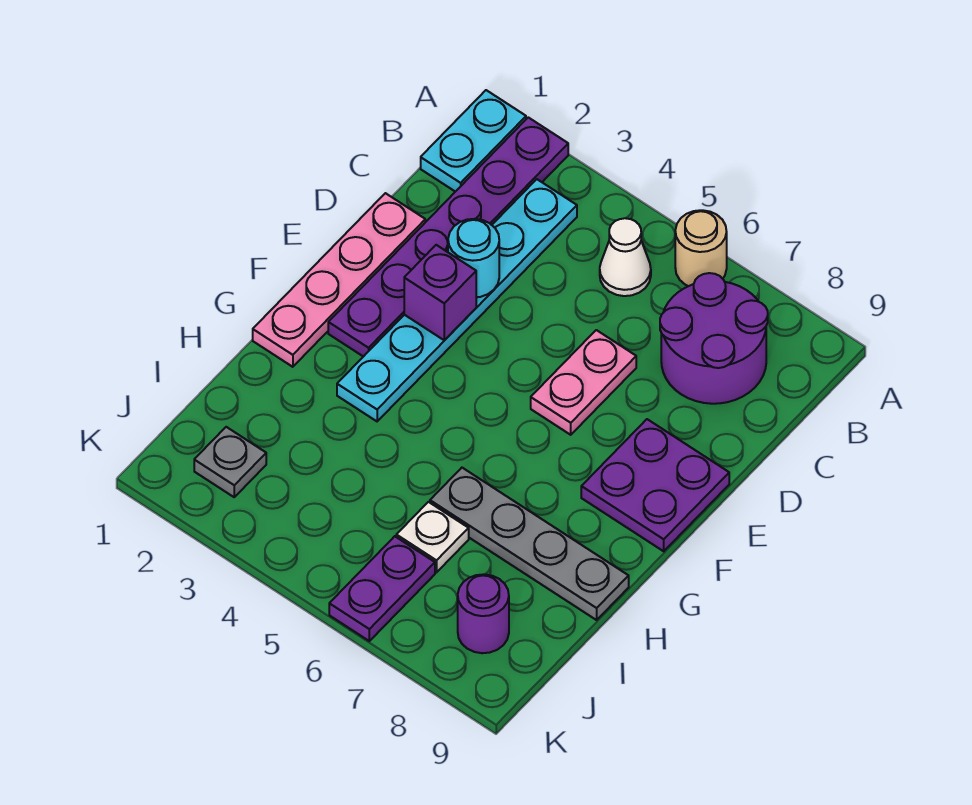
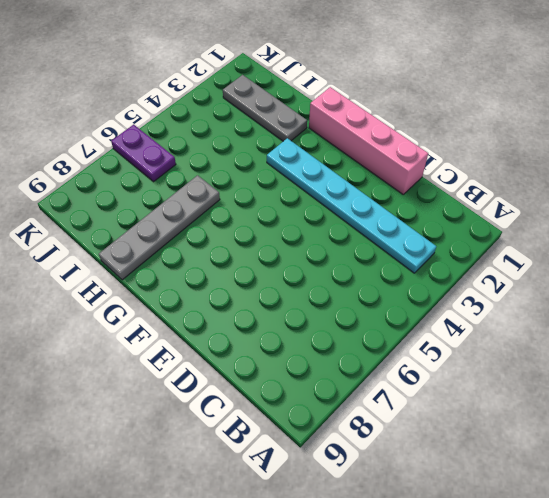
pink 1x4 brick [309,87,428,194] -> pink 1x4 plate [253,193,425,367]
grey 1x3 plate [223,75,307,141] -> grey 1x1 plate [194,427,266,497]
none -> cyan 1x2 plate [421,90,526,192]
none -> purple 1x6 plate [328,117,568,357]
none -> tan 1x1 round brick [675,210,727,286]

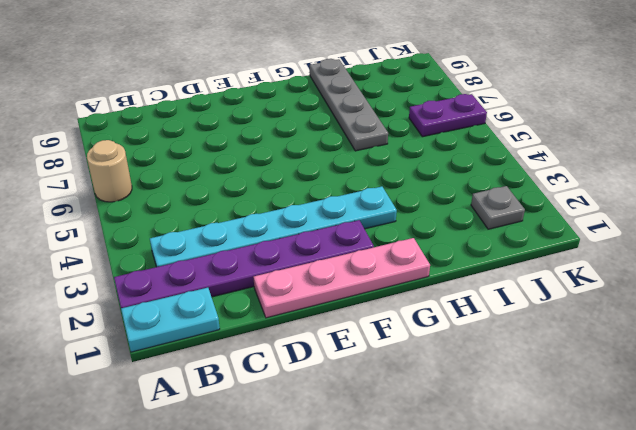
none -> white 1x1 cone [600,218,651,296]
none -> purple 2x2 round brick [660,273,768,404]
none -> pink 1x2 plate [531,330,636,435]

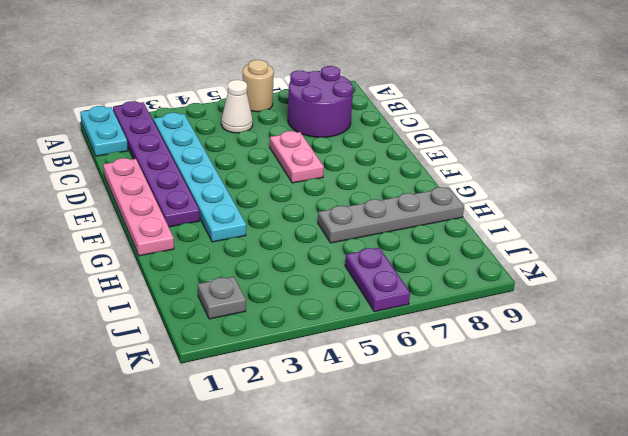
none -> purple 2x2 plate [581,419,729,551]
none -> white 1x1 plate [396,502,469,572]
none -> purple 1x1 round brick [458,574,509,653]

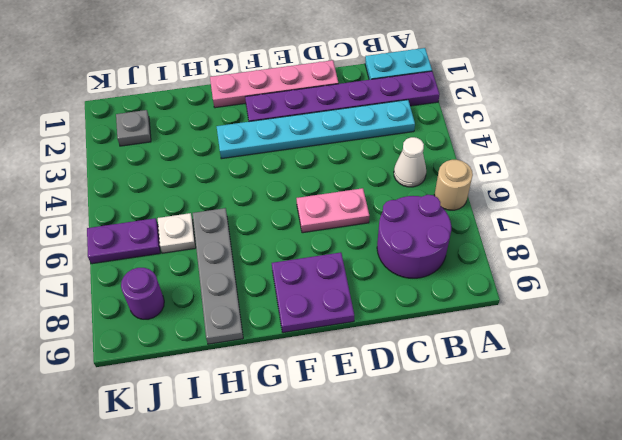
none -> cyan 1x1 round brick [448,219,499,297]
none -> purple 1x1 brick [404,245,476,340]

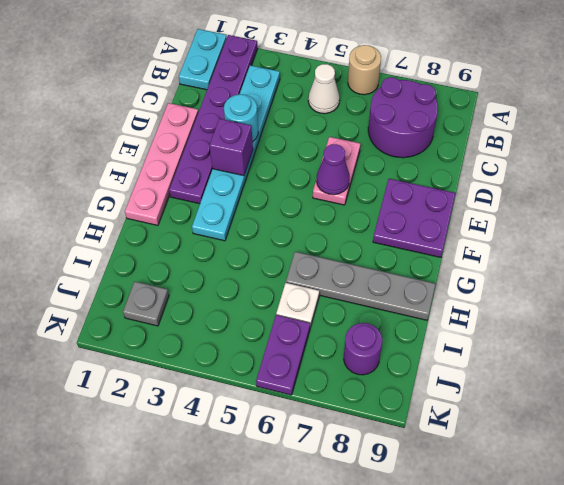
purple 1x1 cone [316,144,350,195] -> none

